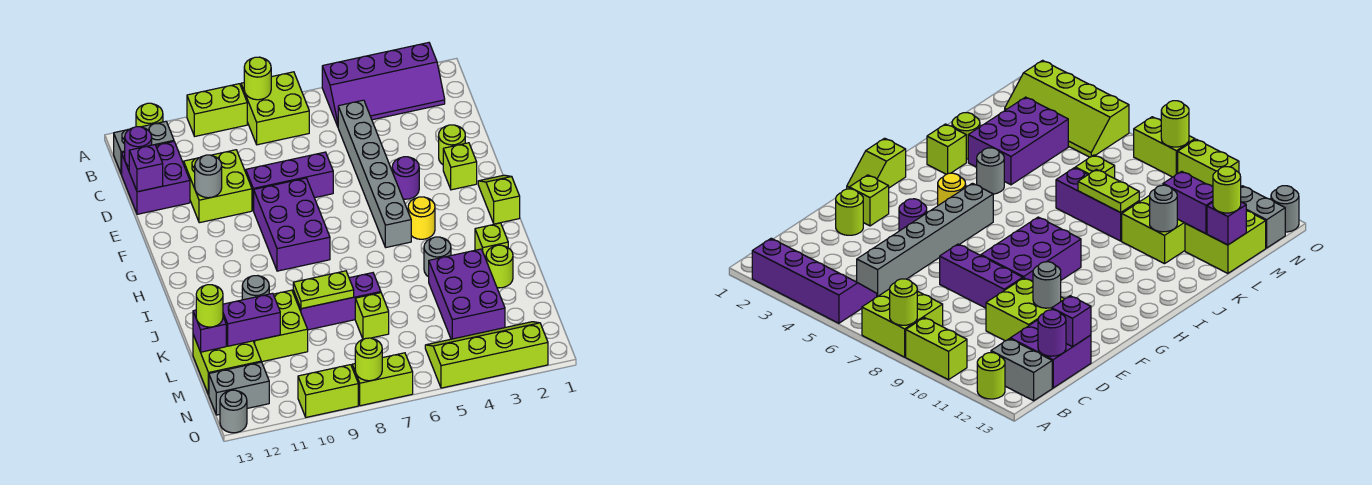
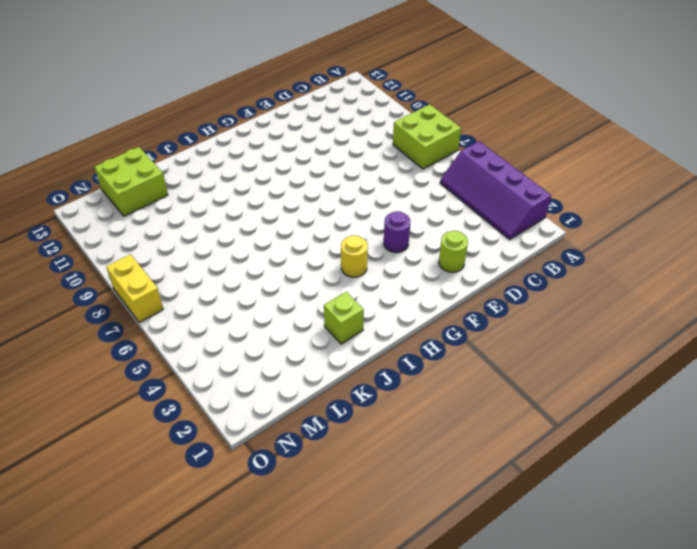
yellow 1x2 brick [106,254,163,322] -> lime 1x2 brick [352,353,413,406]
none -> lime 1x2 brick [187,84,247,136]
none -> lime 1x1 round brick [136,103,163,127]
none -> grey 1x2 brick [114,121,174,174]
none -> grey 1x6 brick [338,100,411,247]

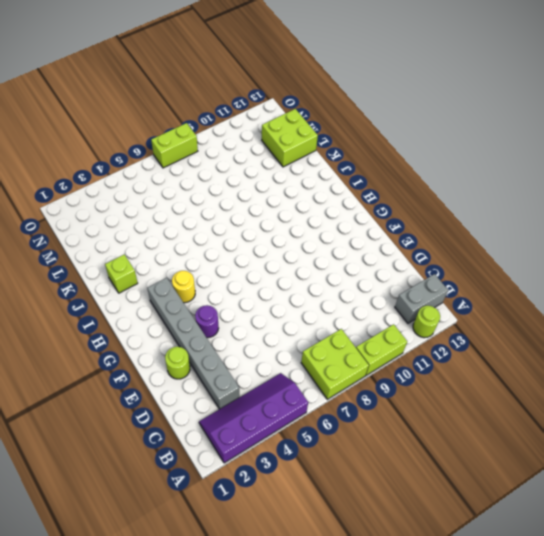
grey 1x6 brick [148,278,239,409] -> grey 1x6 brick moved to [338,100,411,247]
none -> purple 2x2 brick [122,142,190,214]
none -> lime 2x2 brick [184,150,252,223]
none -> purple 1x3 brick [246,152,333,211]
none -> lime 1x1 brick [443,143,477,190]

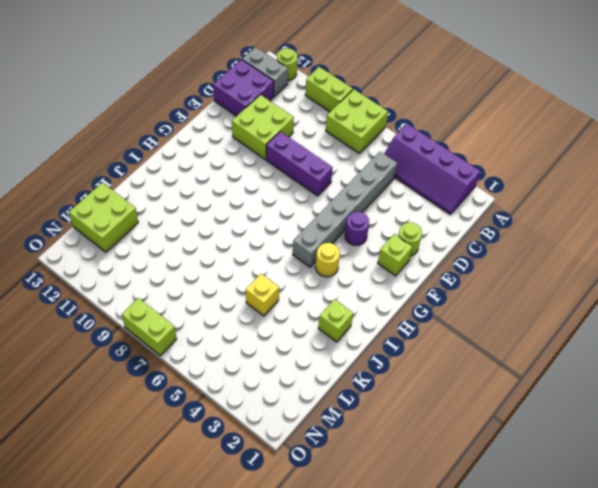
yellow 1x1 brick [246,274,279,316] -> none
none -> purple 2x3 brick [254,178,330,271]
none -> lime 1x2 slope [478,175,520,224]
none -> grey 1x1 round brick [424,237,451,277]
none -> lime 1x1 round brick [486,245,513,288]

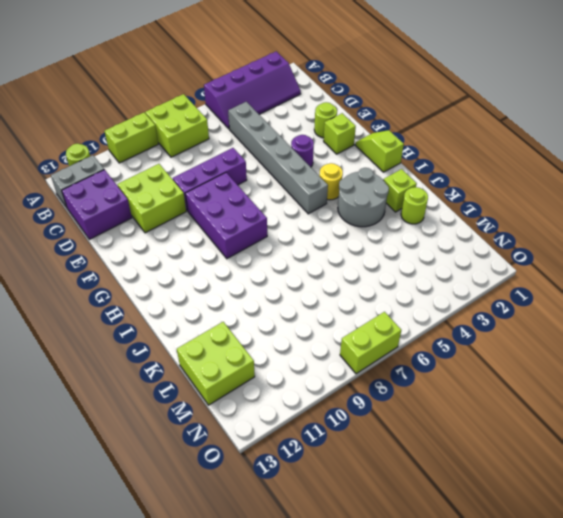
grey 2x2 round brick [338,168,389,227] -> grey 1x1 round brick [424,237,451,277]
none -> purple 2x3 brick [429,249,505,339]
none -> purple 1x3 brick [293,273,381,330]
none -> lime 2x2 brick [254,290,308,362]
none -> lime 1x1 brick [355,293,389,339]

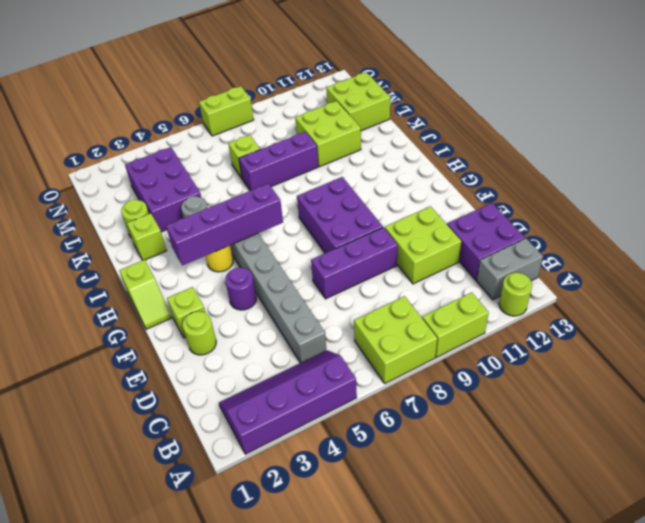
purple 1x4 brick [166,183,283,265] -> none
none -> lime 2x4 slope [425,322,548,388]
none -> grey 1x2 brick [209,362,269,415]
none -> lime 1x2 brick [298,365,358,417]
none -> grey 1x1 round brick [220,390,247,433]

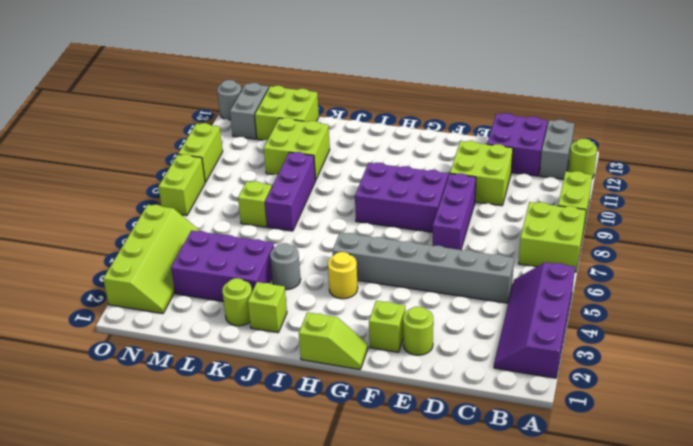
none -> purple 1x1 round brick [392,157,419,199]
none -> lime 1x1 round brick [244,57,271,100]
none -> purple 1x1 round brick [125,127,152,166]
none -> purple 1x1 brick [129,145,163,192]

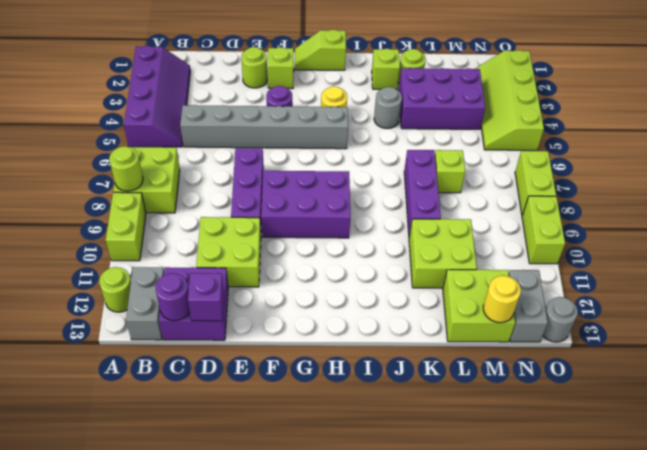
yellow 1x1 round brick [483,276,521,323] -> none
none -> grey 1x1 round brick [195,155,222,198]
none -> lime 1x2 plate [293,271,354,309]
none -> grey 1x1 round brick [242,276,269,300]
none -> purple 1x2 brick [223,293,280,346]

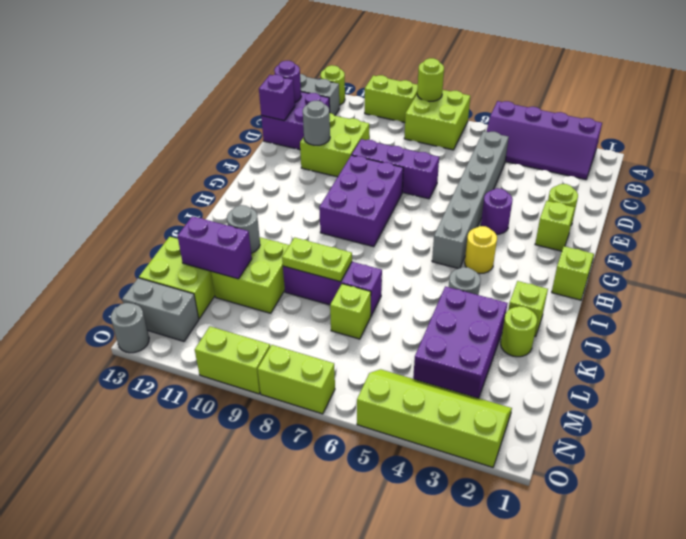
none -> purple 1x1 brick [193,310,226,352]
none -> lime 1x1 round brick [355,338,382,381]
none -> lime 1x1 round brick [196,285,223,327]

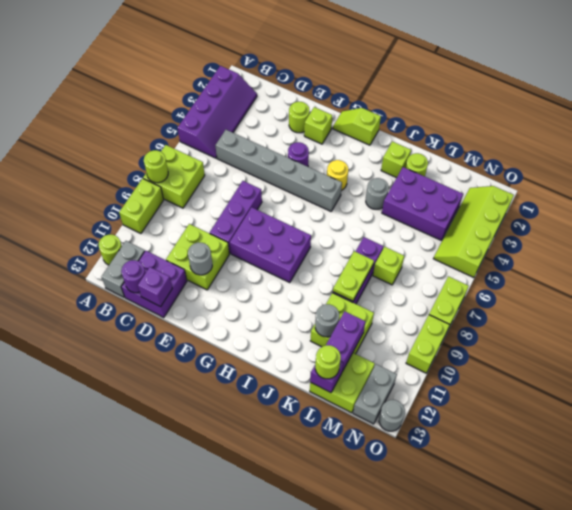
none -> lime 1x1 round brick [355,338,382,381]

